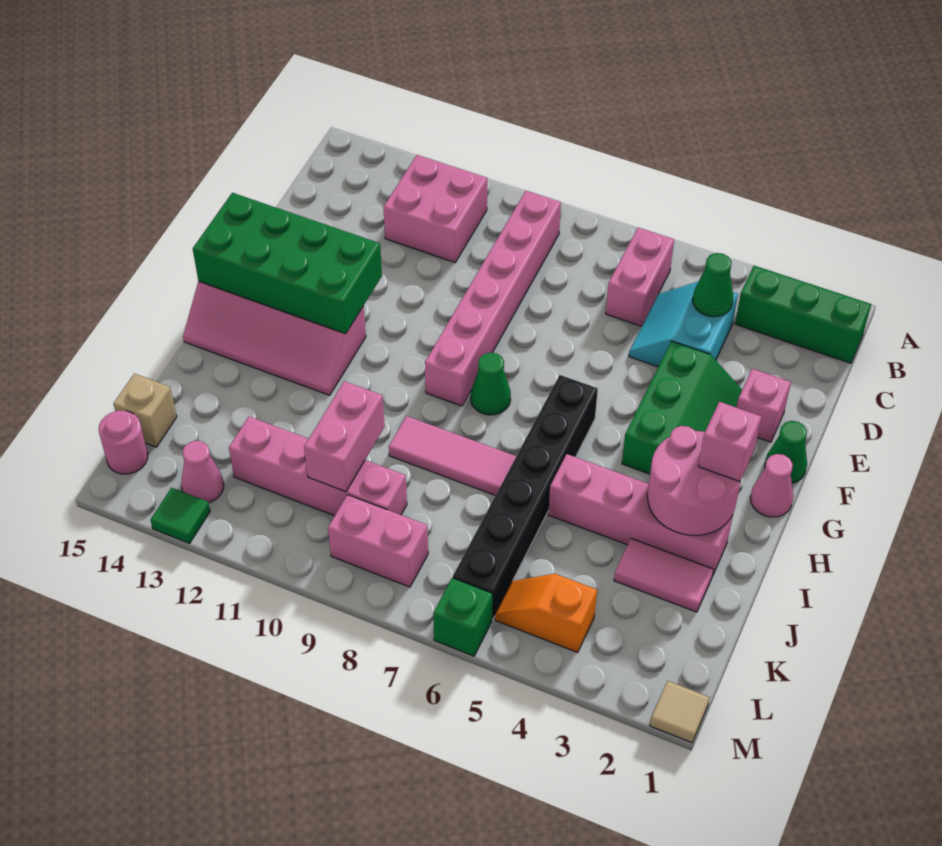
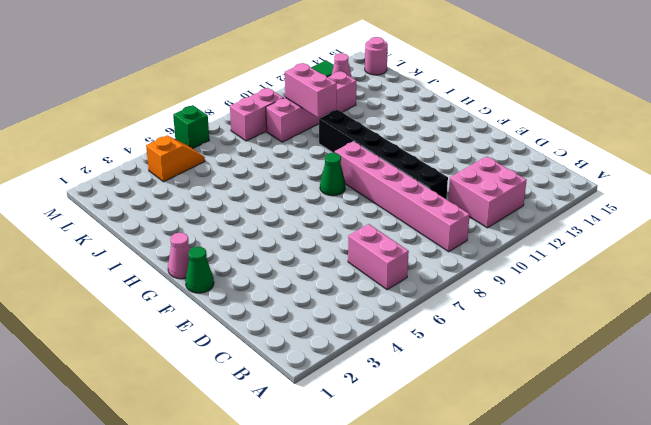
black 1x6 brick [319,110,448,199] -> black 1x6 brick moved to [453,375,598,619]
none -> green 1x3 brick [735,266,871,363]
none -> cyan 2x2 slope [629,282,738,367]
none -> pink 1x1 brick [737,369,791,442]

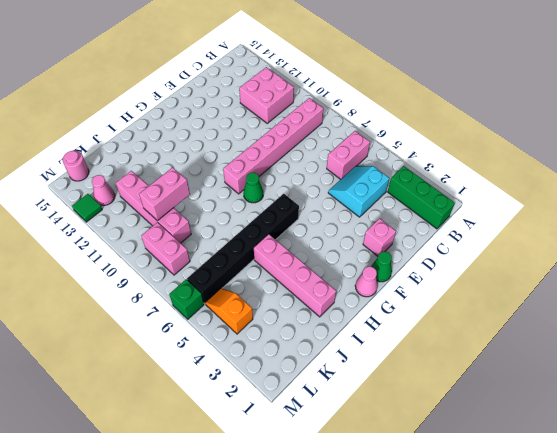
none -> green 2x3 slope [622,341,742,474]
none -> pink 2x4 slope [183,281,366,395]
none -> pink 1x3 tile [389,416,516,495]

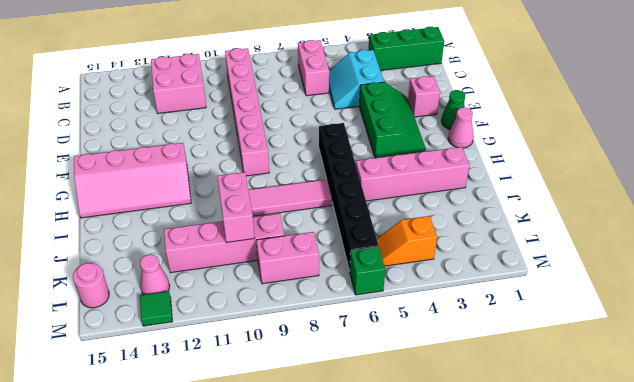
none -> green 1x1 cone [471,353,511,415]
none -> pink 1x2 tile [614,539,714,612]
none -> tan 1x1 brick [113,374,177,447]

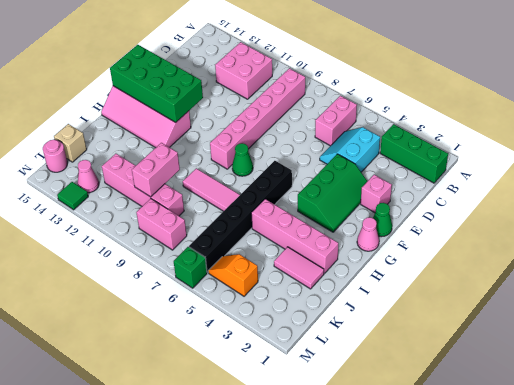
none -> tan 1x1 tile [650,681,710,743]
none -> green 1x1 cone [693,253,734,317]
none -> pink 2x2 round brick [647,426,741,535]

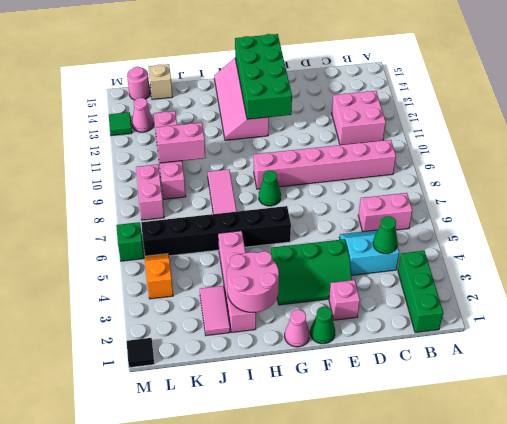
black 1x1 tile [127,338,154,368] -> tan 1x1 tile [650,681,710,743]
none -> pink 1x1 brick [698,402,762,481]

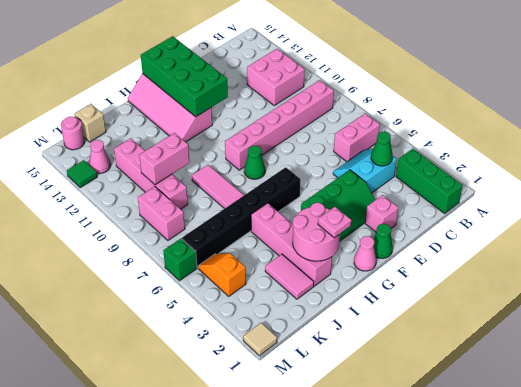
pink 1x1 plate [318,207,351,238] -> pink 1x1 brick [698,402,762,481]

